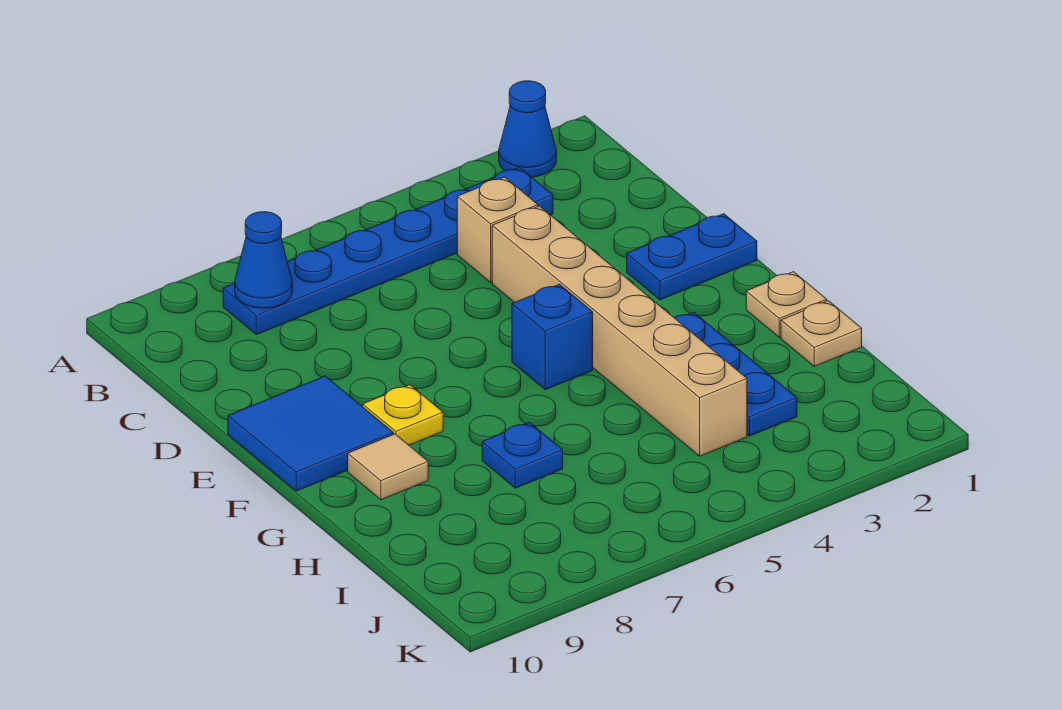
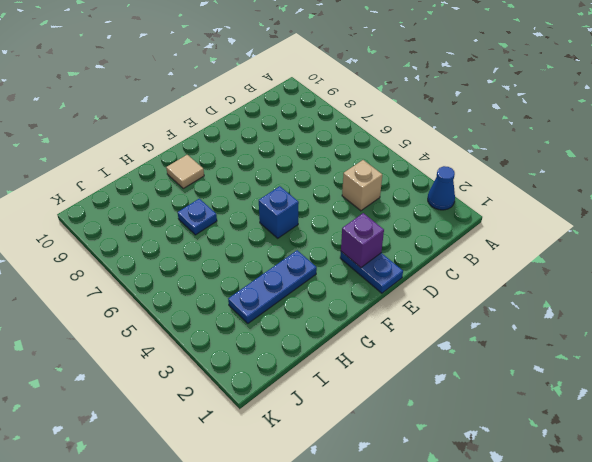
purple 1x1 brick [341,213,384,268] -> none
none -> blue 1x6 plate [223,167,553,335]
none -> tan 1x6 brick [492,206,747,456]
none -> blue 2x2 tile [228,376,393,491]

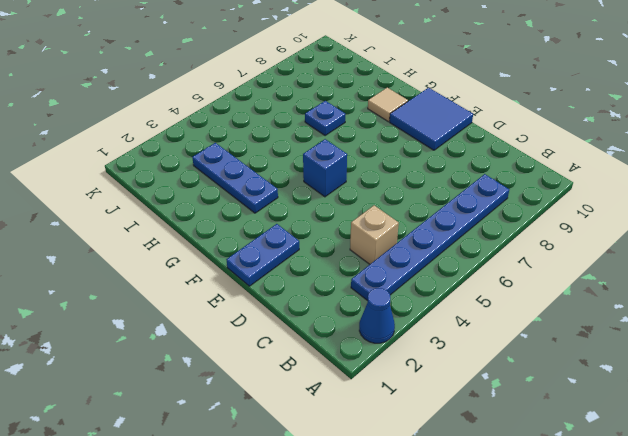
none -> tan 1x6 brick [492,206,747,456]
none -> yellow 1x1 plate [363,385,443,445]
none -> tan 1x1 plate [746,272,827,338]

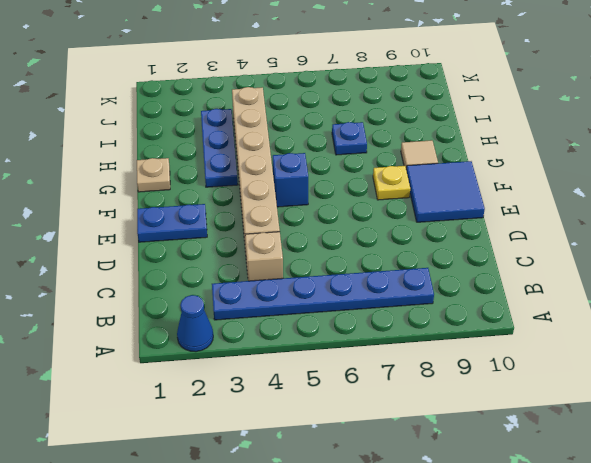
none -> tan 1x1 plate [781,301,862,366]
none -> blue 1x1 cone [235,212,292,308]

